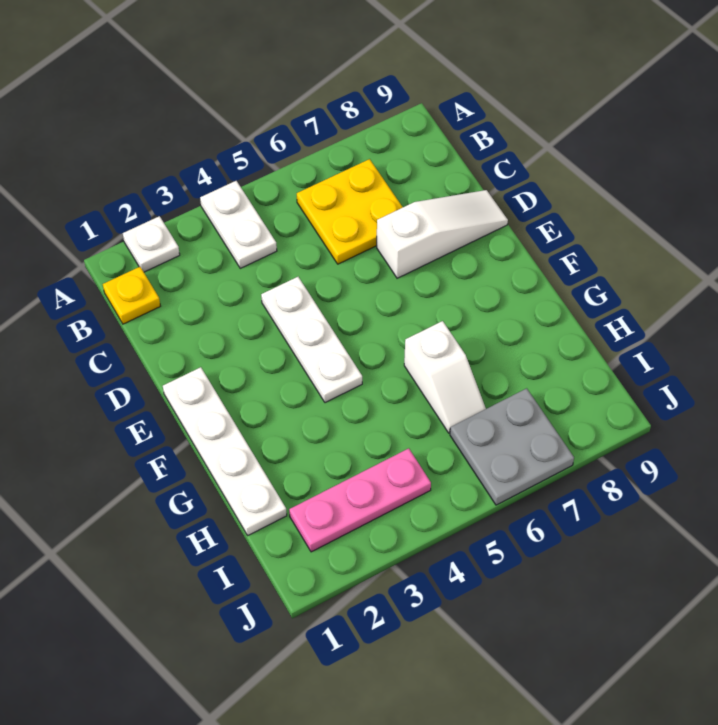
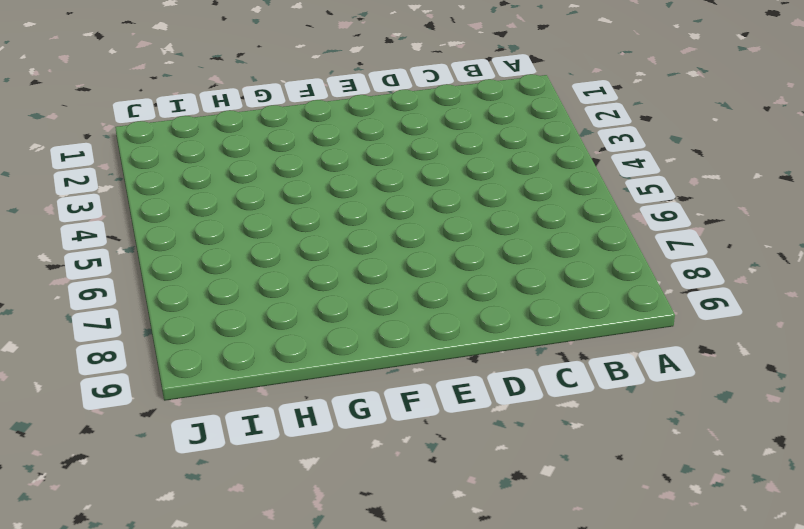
none -> white 1x1 plate [123,216,180,272]
none -> white 1x2 plate [200,181,277,268]

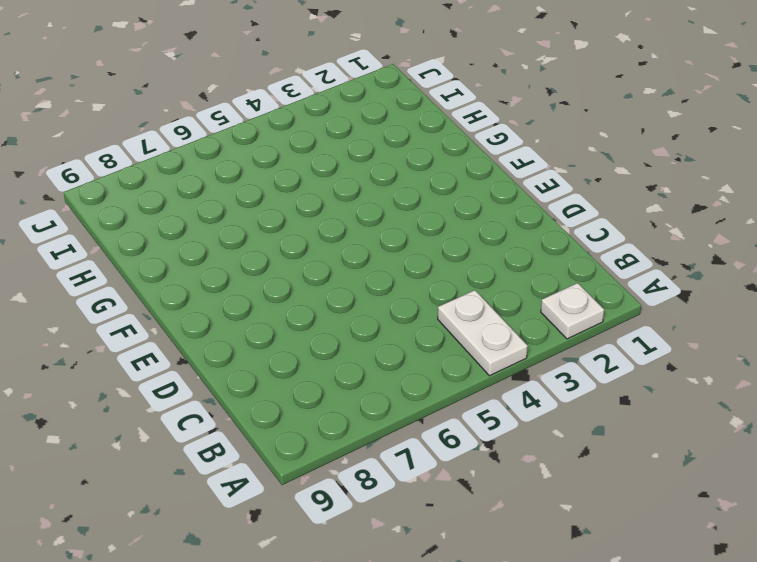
none -> yellow 1x1 plate [103,267,160,324]
none -> yellow 2x2 plate [297,159,403,264]

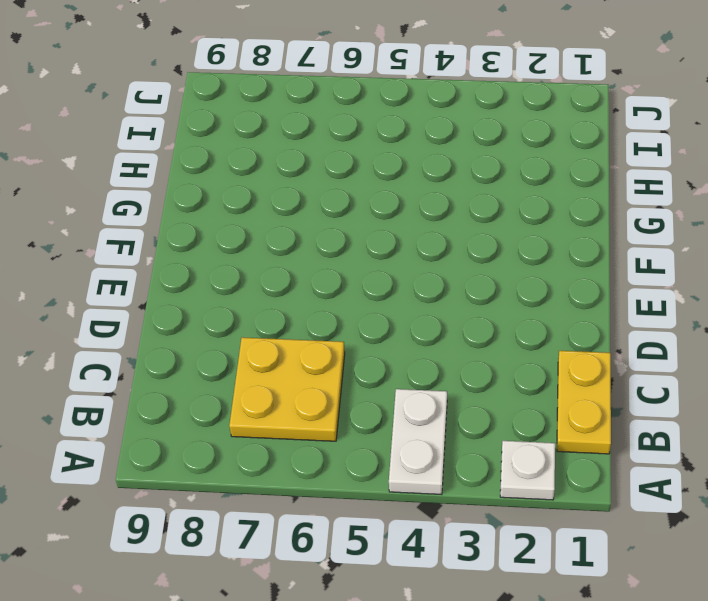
yellow 1x2 plate [557,351,611,454] -> yellow 1x1 plate [103,267,160,324]
none -> white 1x3 plate [261,277,362,403]
none -> white 1x3 slope [377,190,508,278]

